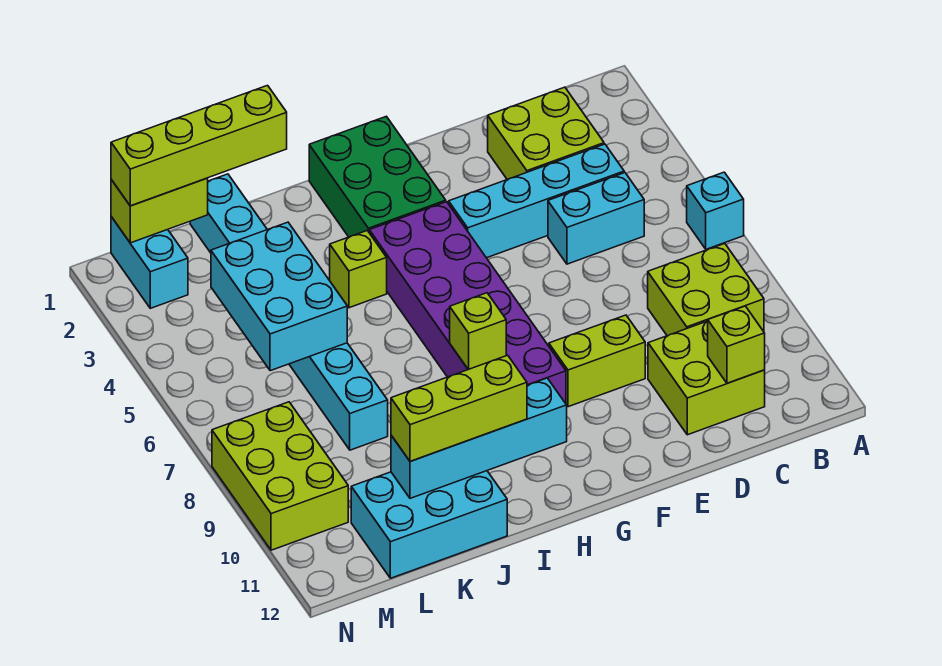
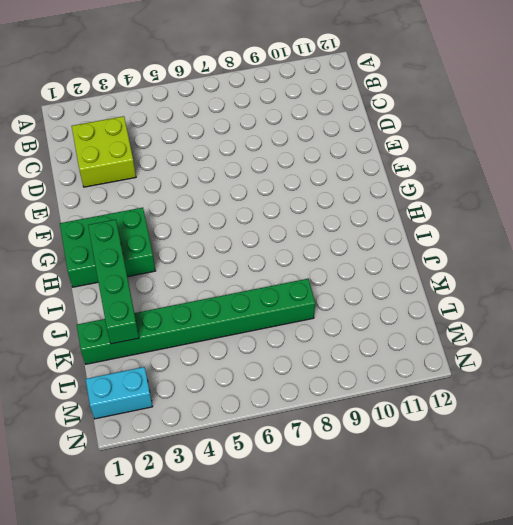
green 1x4 brick [88,219,139,344] -> none
green 1x8 brick [77,279,315,364] -> cyan 1x8 brick [190,174,388,450]
none -> cyan 1x1 brick [687,172,744,249]
none -> lime 2x2 brick [648,244,764,336]
none -> cyan 1x4 brick [449,144,624,258]

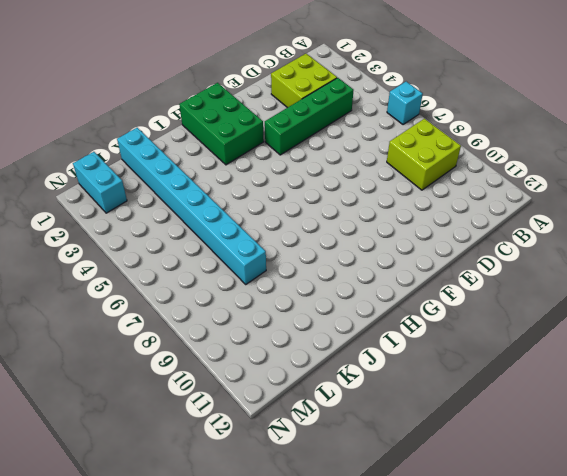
green 1x4 brick [265,78,354,155] -> cyan 1x4 brick [449,144,624,258]
none -> cyan 1x2 brick [548,173,644,264]
none -> lime 2x2 brick [648,321,765,435]
none -> lime 1x2 brick [549,315,645,407]

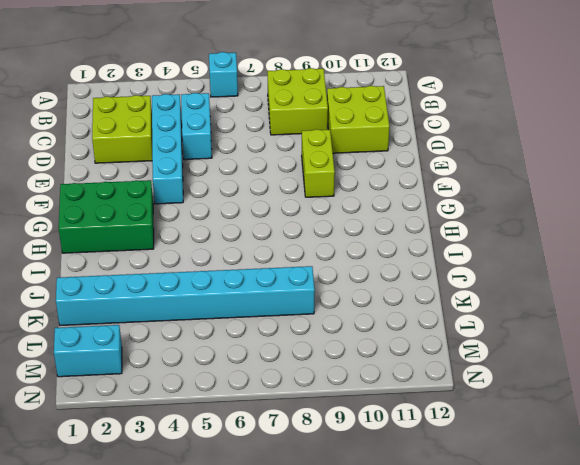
none -> purple 2x6 brick [369,202,566,404]
none -> lime 1x1 brick [330,231,387,308]
none -> cyan 2x3 brick [351,471,507,578]

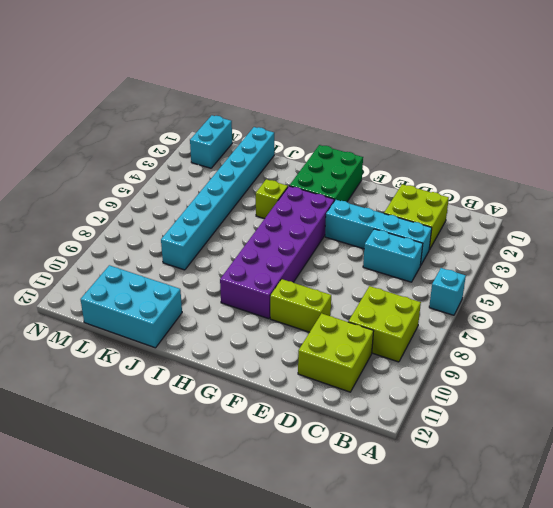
none -> lime 2x3 brick [212,402,348,550]
none -> lime 1x1 brick [708,306,765,383]
none -> lime 1x1 brick [450,293,506,369]

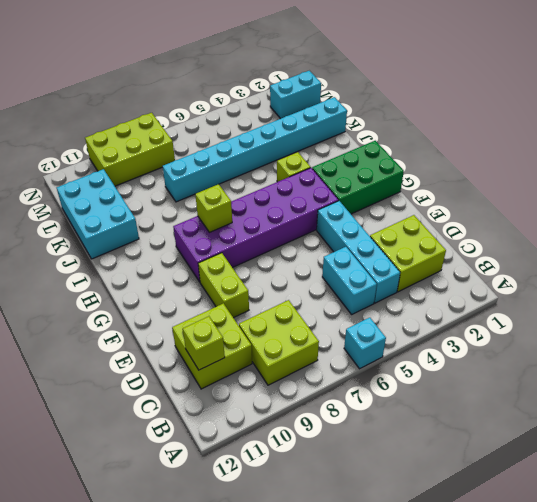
none -> cyan 1x4 brick [391,378,567,498]
none -> cyan 2x3 brick [211,222,347,371]
none -> lime 1x2 brick [111,178,208,243]

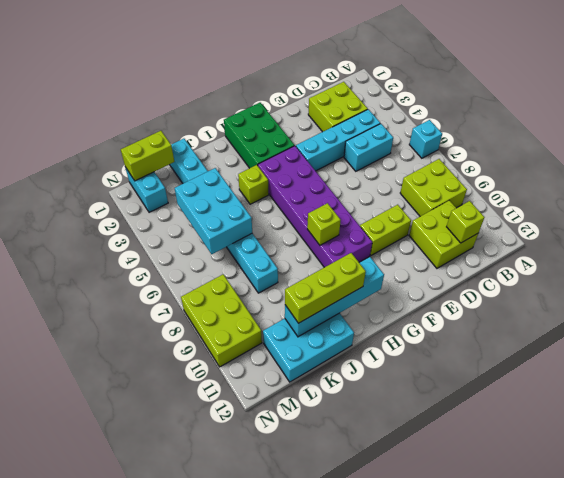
none -> lime 1x4 brick [111,85,287,206]

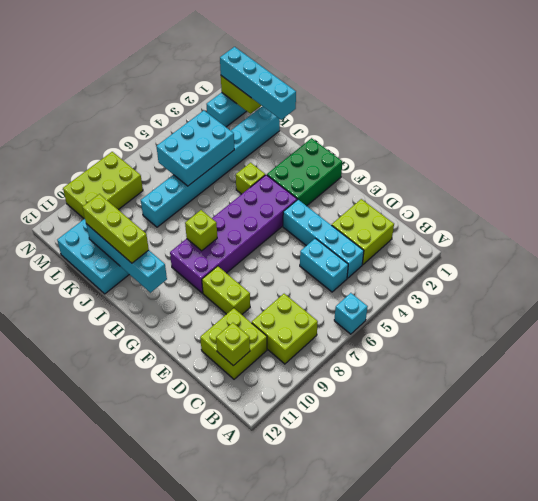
cyan 1x4 brick [220,47,296,120] -> lime 1x4 brick [111,85,287,206]

